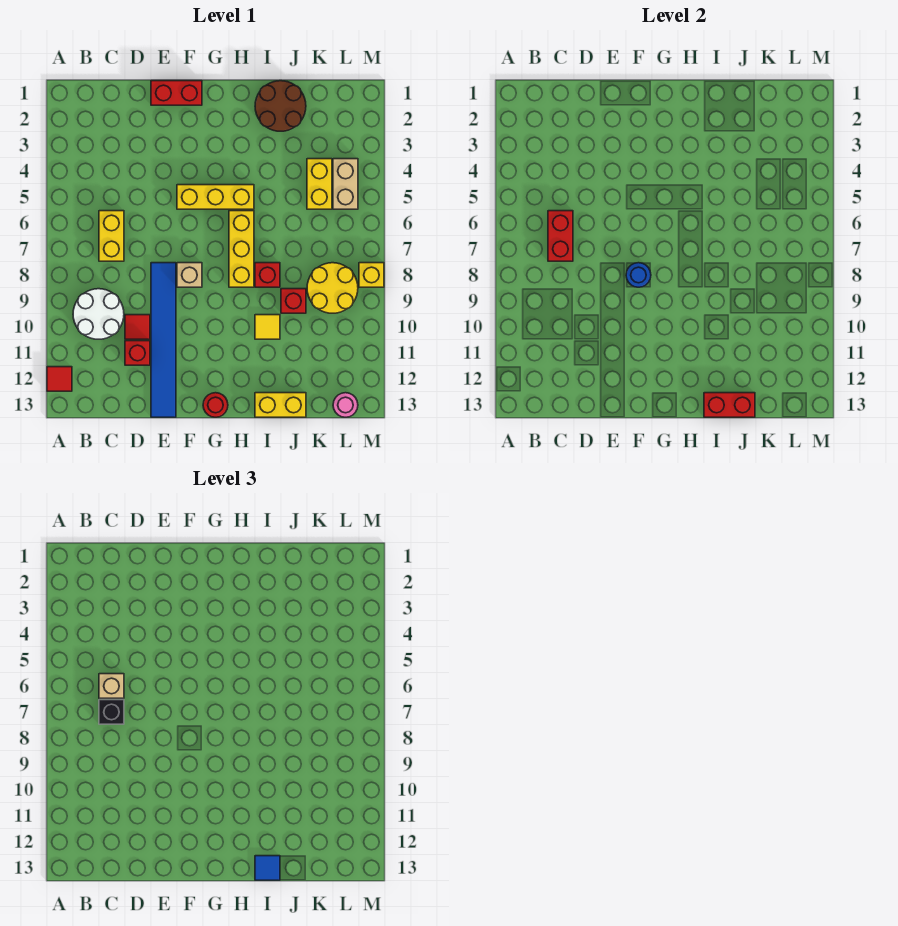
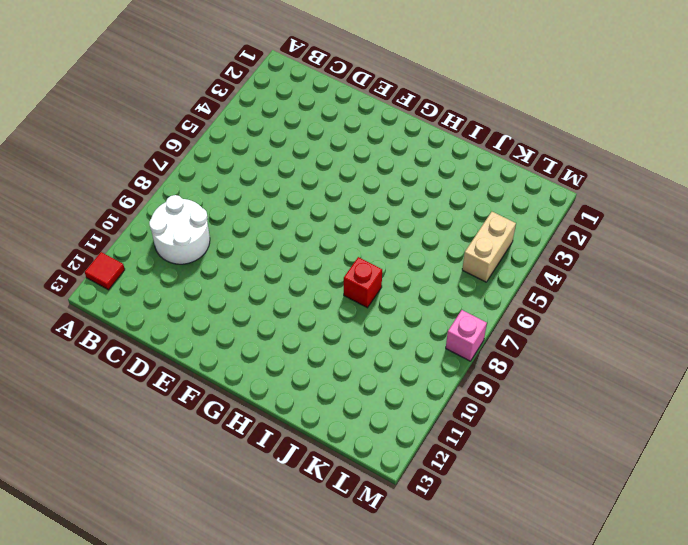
pink 1x1 brick [446,310,487,361] -> yellow 1x1 brick [359,263,384,287]
none -> yellow 1x2 brick [99,211,124,261]
none -> red 1x1 tile [125,315,150,339]
none -> red 1x1 brick [125,341,150,365]

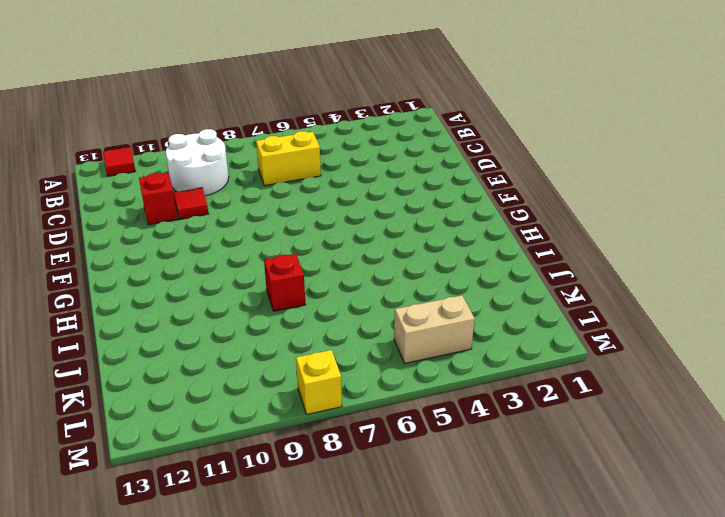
none -> red 1x2 brick [151,81,202,105]
none -> blue 1x6 tile [151,263,176,417]
none -> yellow 1x3 brick [177,185,254,209]

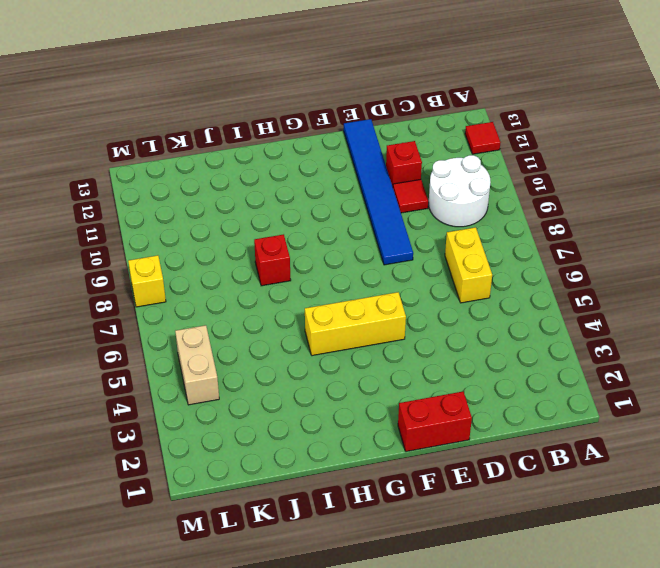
none -> tan 1x1 brick [177,263,202,287]
none -> red 1x1 round brick [203,393,228,417]
none -> yellow 1x3 brick [229,211,254,287]

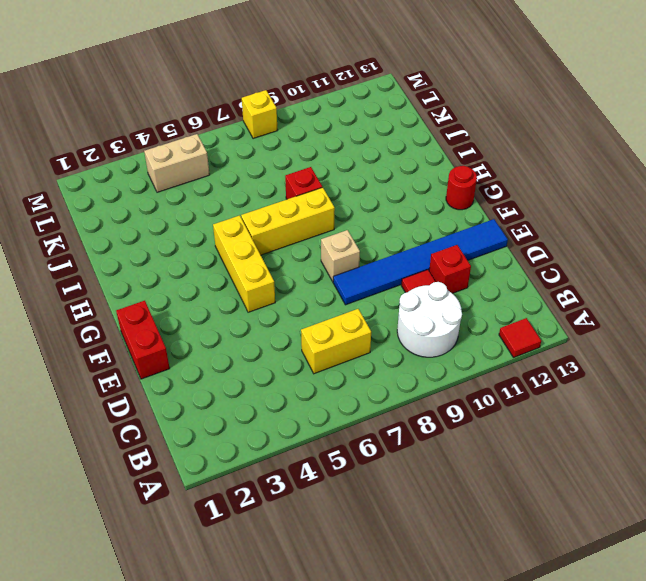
none -> brown 2x2 round brick [255,81,306,131]
none -> yellow 1x1 tile [255,315,280,339]
none -> yellow 1x2 brick [255,393,306,417]

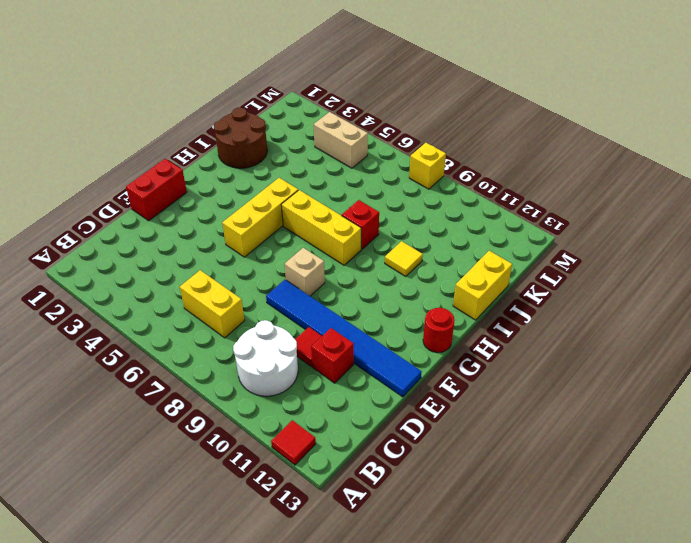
none -> red 1x1 brick [281,289,306,313]
none -> yellow 1x2 brick [307,159,332,209]
none -> yellow 2x2 round brick [307,263,358,313]

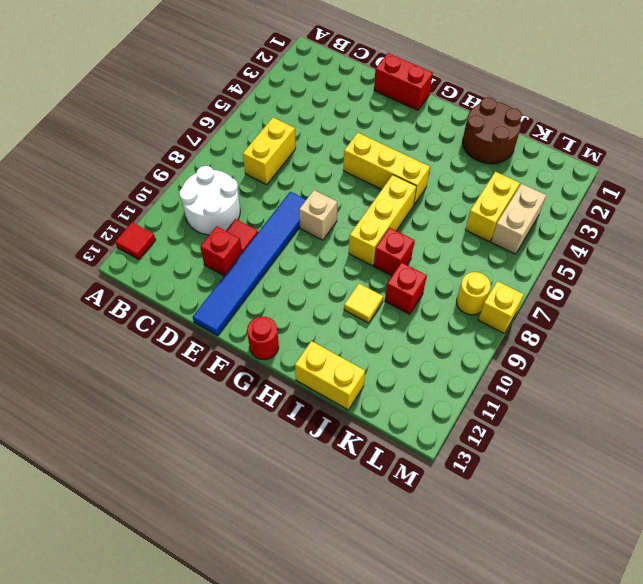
yellow 1x1 round brick [457,272,491,315] -> yellow 2x2 round brick [307,263,358,313]
none -> pink 1x1 round brick [333,393,358,417]
none -> red 1x2 brick [548,211,573,261]
none -> blue 1x1 round brick [626,263,651,287]

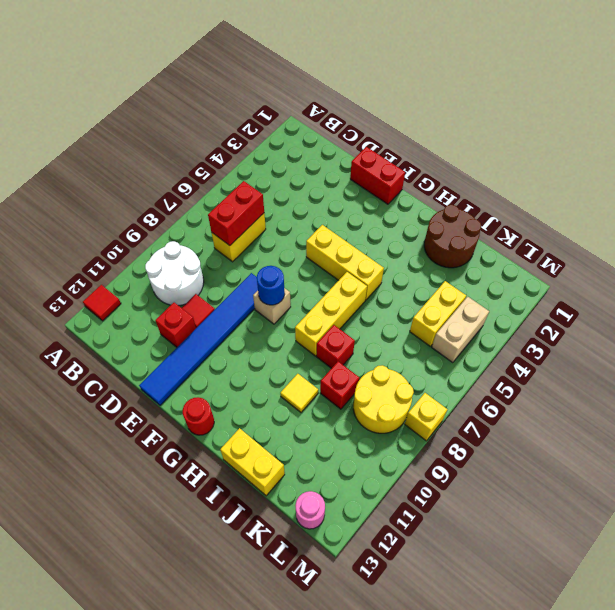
none -> red 1x2 brick [704,393,755,417]
none -> tan 1x1 brick [99,674,124,698]
none -> black 1x1 brick [99,700,124,724]

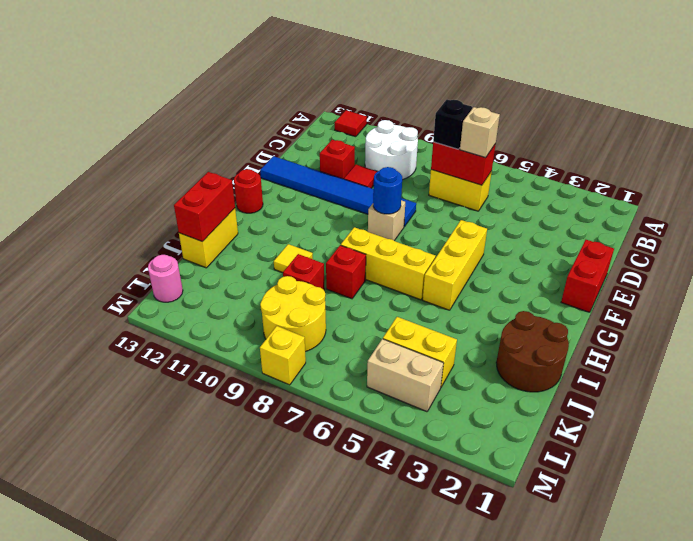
none -> blue 1x1 tile [255,856,280,880]

